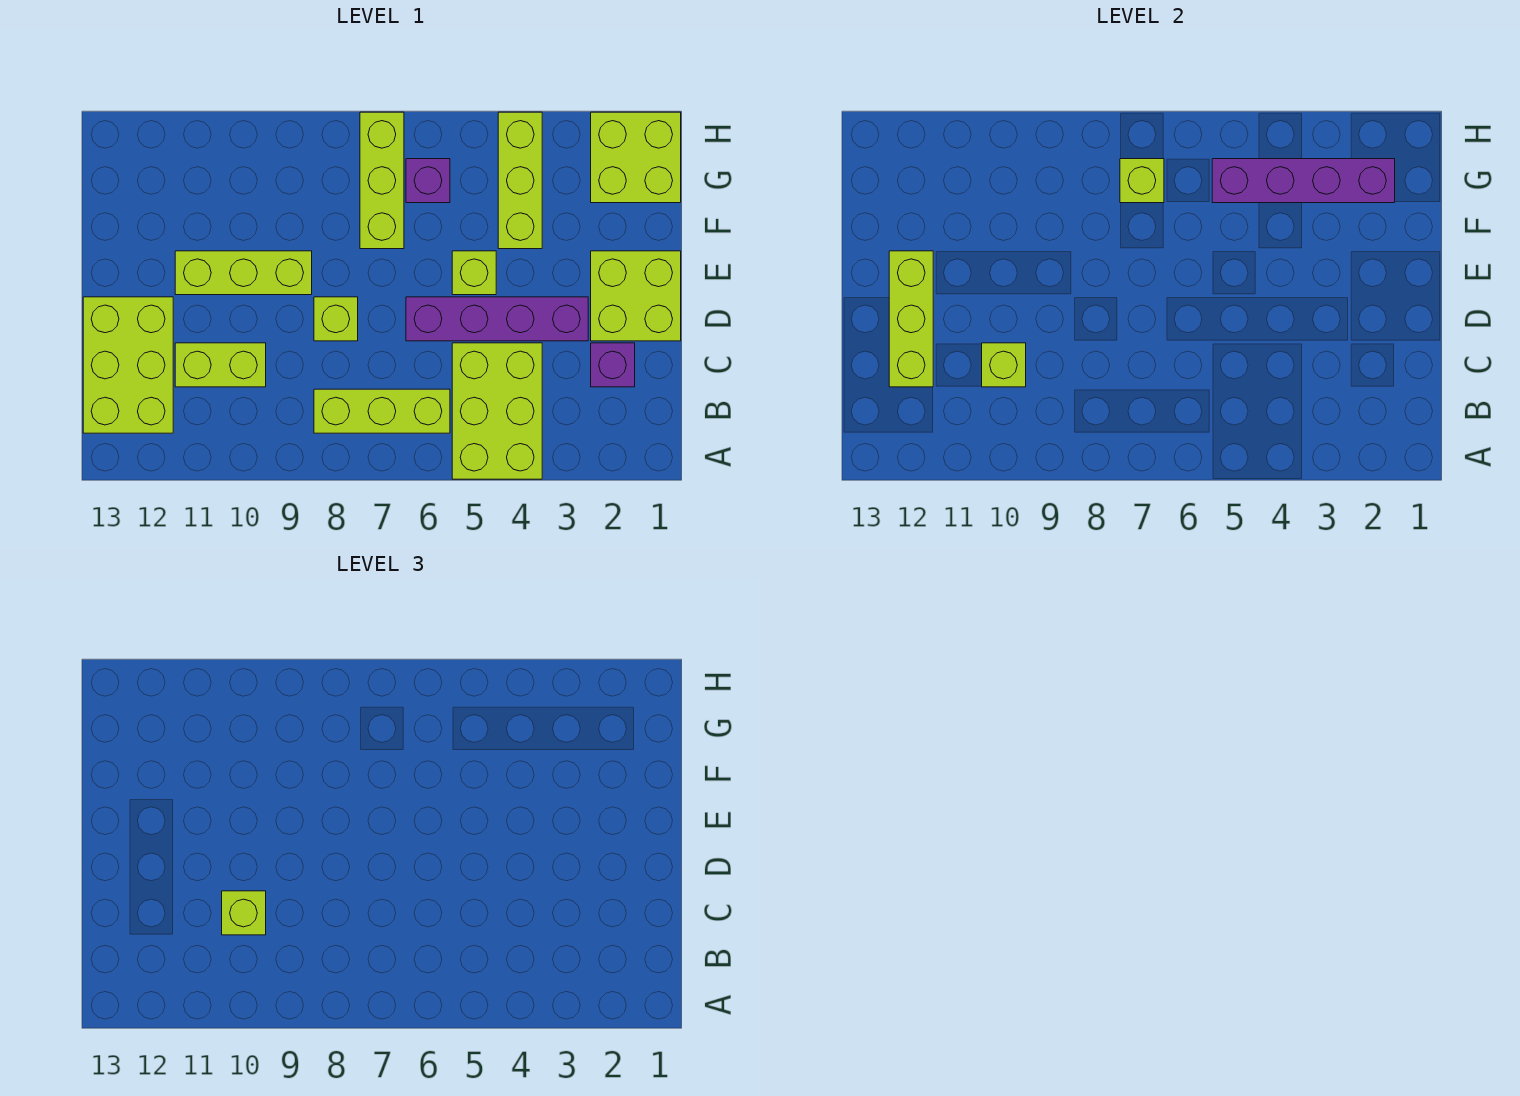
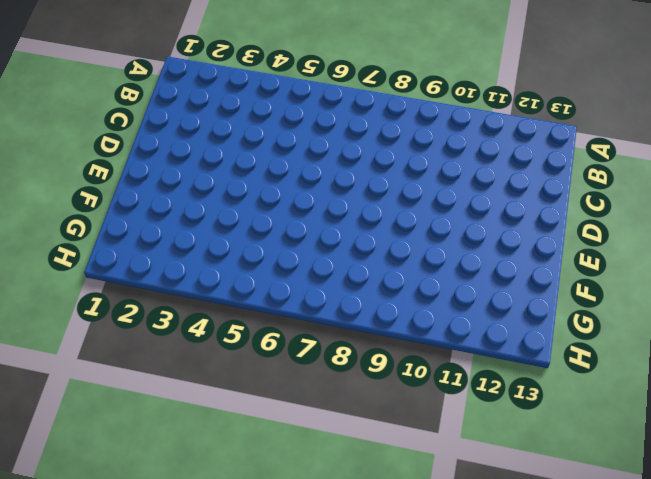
none -> lime 2x3 brick [452,343,542,479]
none -> lime 1x3 brick [314,389,450,433]
none -> lime 2x3 brick [83,297,173,433]

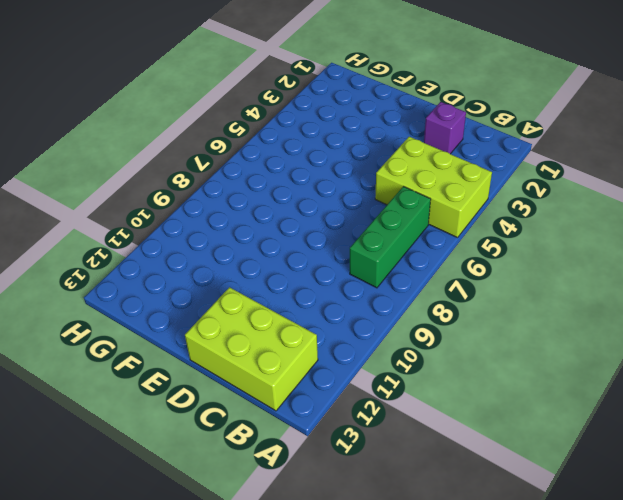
green 1x3 brick [350,186,431,288] -> lime 1x3 brick [314,389,450,433]
none -> lime 1x2 brick [175,343,266,387]
none -> lime 2x2 brick [591,251,681,341]
none -> purple 1x4 brick [406,297,588,341]

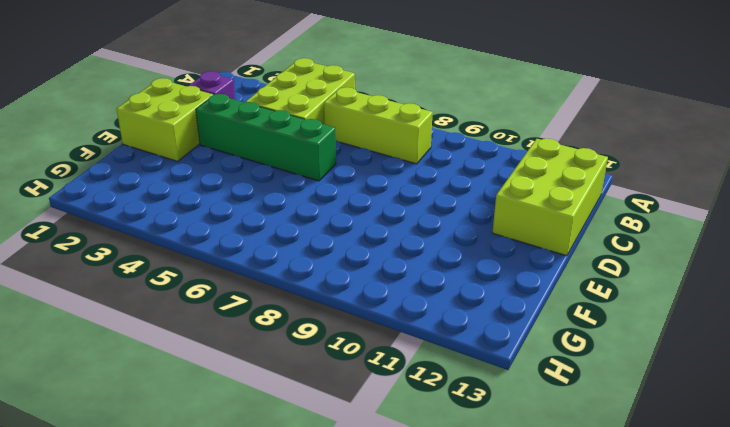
green 1x4 brick [196,94,336,181] -> purple 1x4 brick [406,297,588,341]
none -> lime 1x2 brick [175,343,266,387]
none -> lime 1x1 brick [314,297,358,341]
none -> lime 1x1 brick [452,251,496,295]

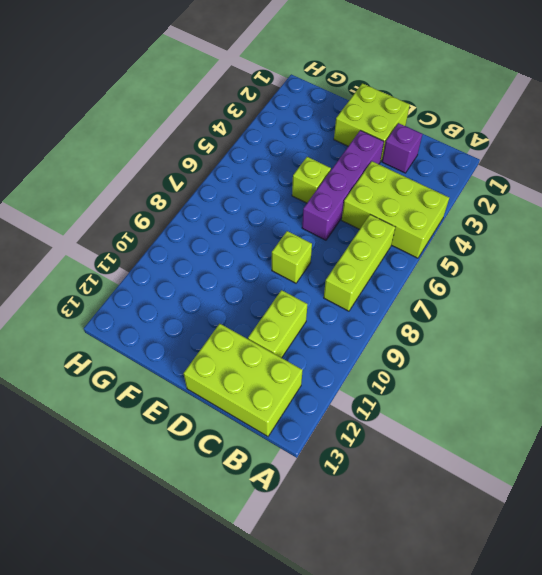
none -> lime 1x3 brick [175,251,312,295]
none -> lime 1x3 brick [498,112,542,249]
none -> lime 1x3 brick [360,112,404,249]

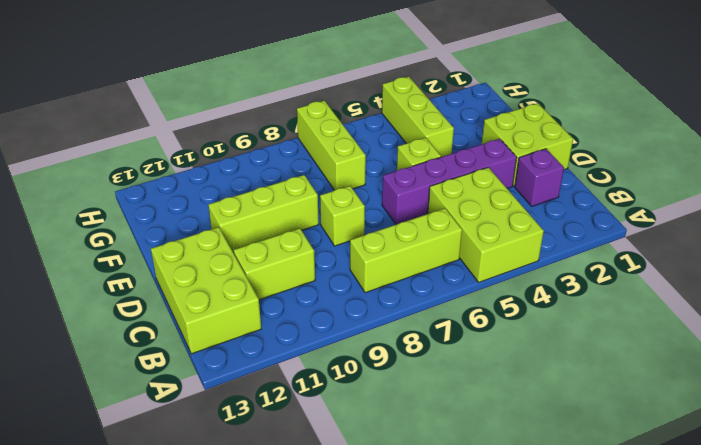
none -> lime 2x2 brick [591,112,681,203]
none -> purple 1x1 brick [406,159,450,203]
none -> lime 1x1 brick [982,343,1026,387]

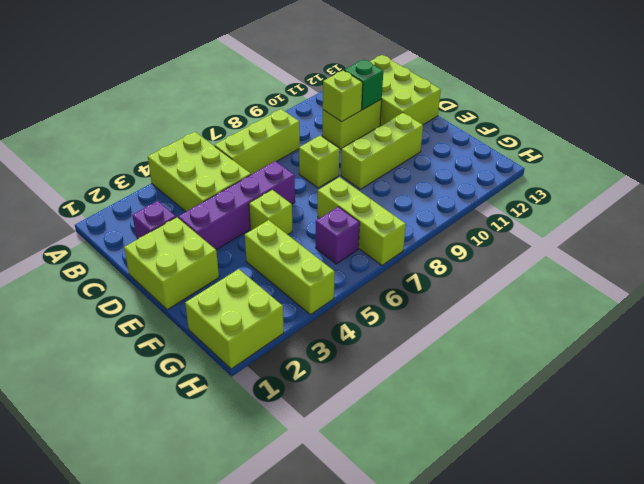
green 1x1 brick [344,59,383,110] -> none
none -> lime 1x3 brick [889,251,933,387]
none -> purple 1x4 brick [1212,159,1395,203]
none -> lime 1x1 brick [1120,159,1164,203]

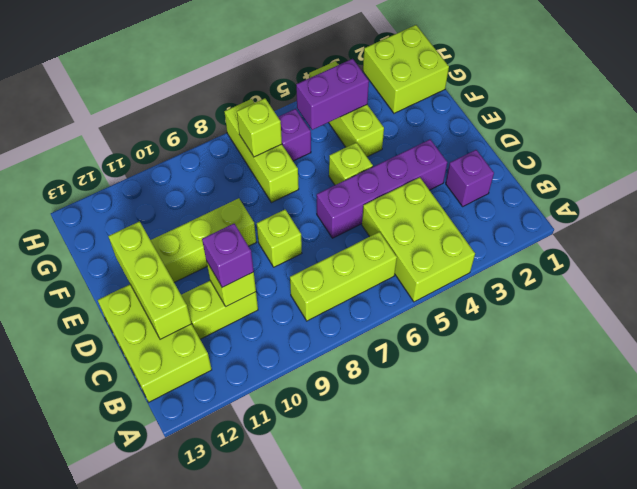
purple 1x1 brick [202,224,254,288] -> lime 1x1 brick [222,891,266,935]
purple 1x2 brick [296,59,369,130] -> purple 1x4 brick [1212,159,1395,203]
none -> lime 2x2 brick [591,251,681,341]

